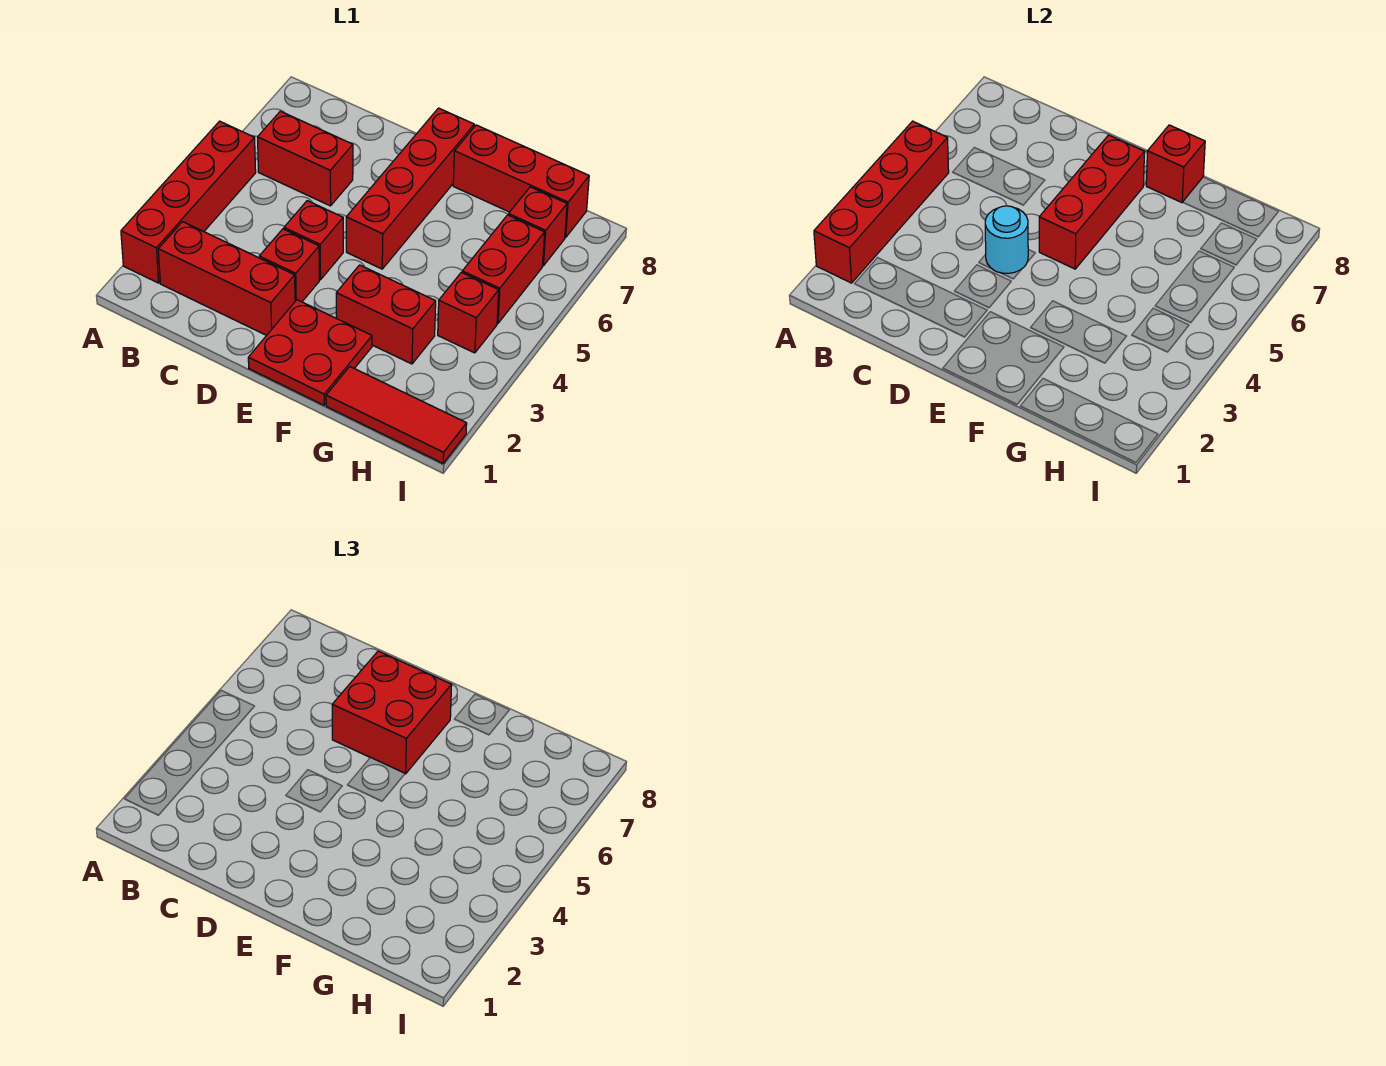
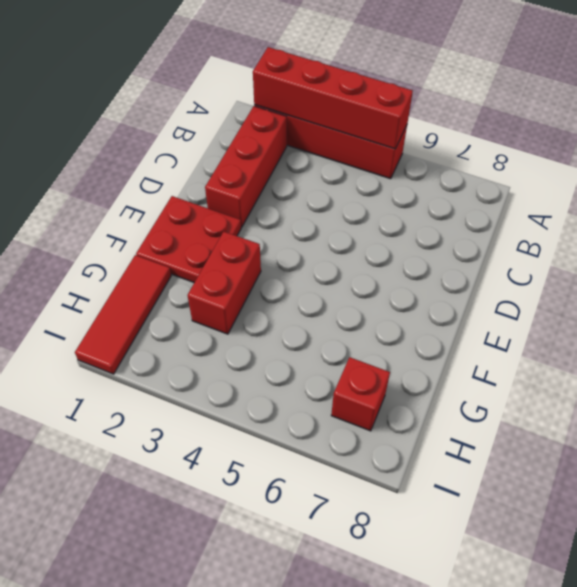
none -> red 1x2 brick [258,111,353,206]
none -> red 1x1 brick [259,229,319,302]
none -> red 1x1 brick [284,201,343,280]

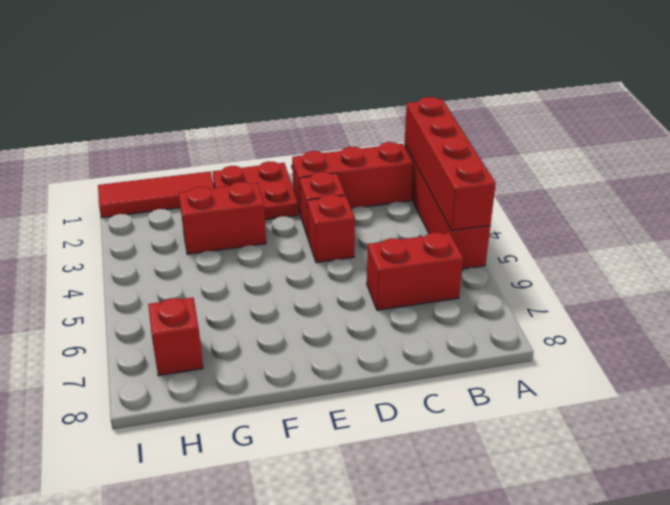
none -> red 1x4 brick [346,108,474,269]
none -> red 1x3 brick [453,125,589,238]
none -> red 1x1 brick [438,272,499,353]

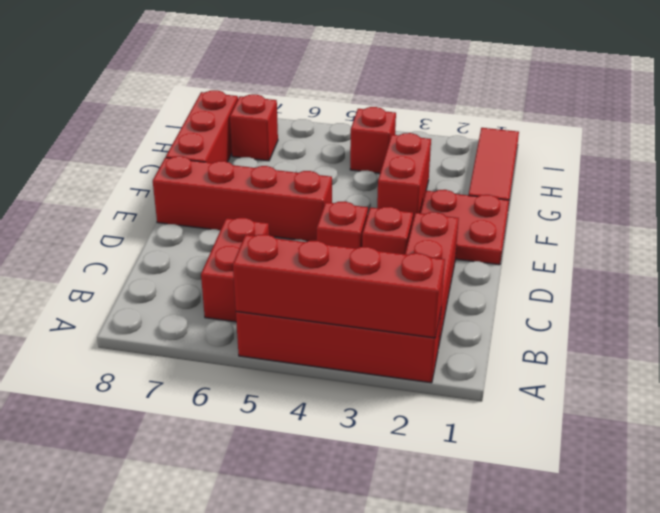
none -> red 1x2 brick [462,215,545,323]
none -> cyan 1x1 round brick [985,206,1028,273]
none -> red 1x3 brick [1039,135,1145,269]

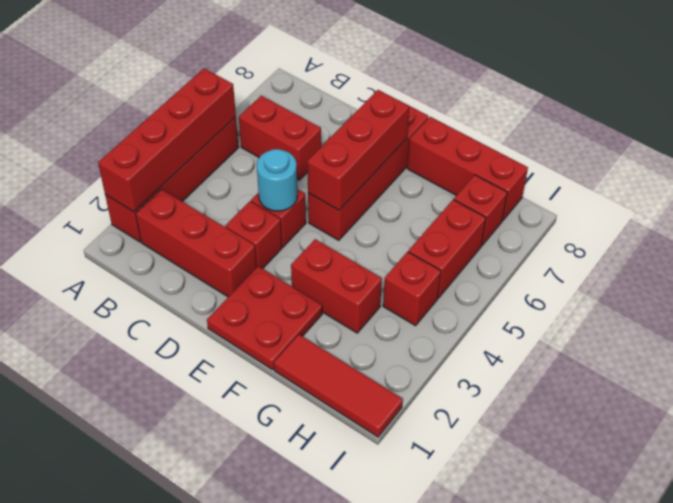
none -> red 1x1 brick [1146,125,1205,203]
none -> red 2x2 brick [332,651,452,774]

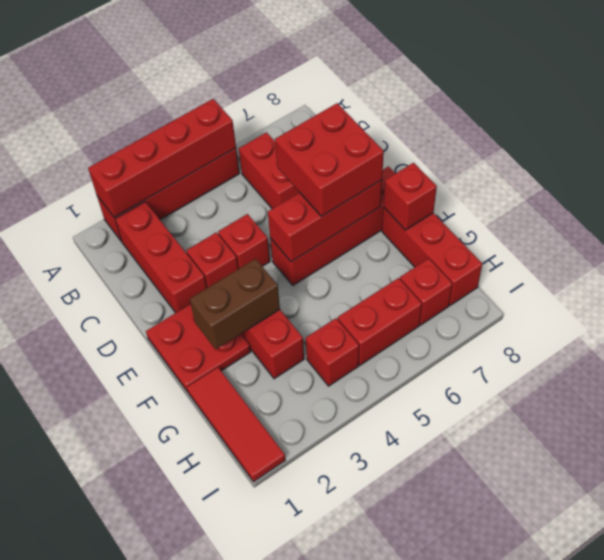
brown 1x2 brick [190,259,280,349] -> none
none -> cyan 1x1 round brick [985,206,1028,273]

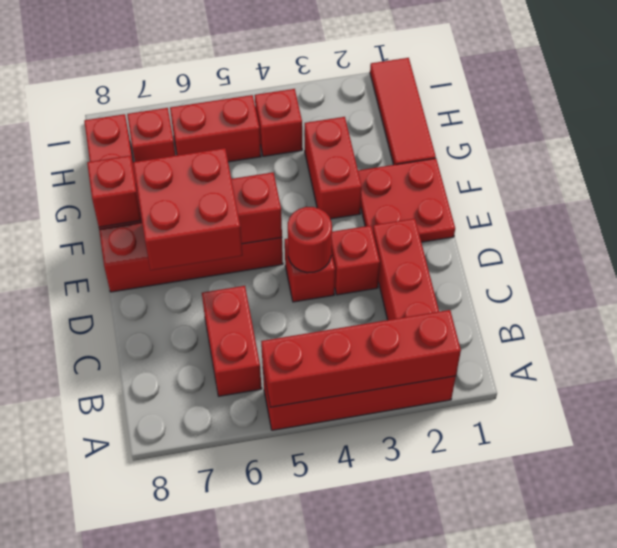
red 1x1 round brick [288,207,332,273] -> cyan 1x1 round brick [985,206,1028,273]

